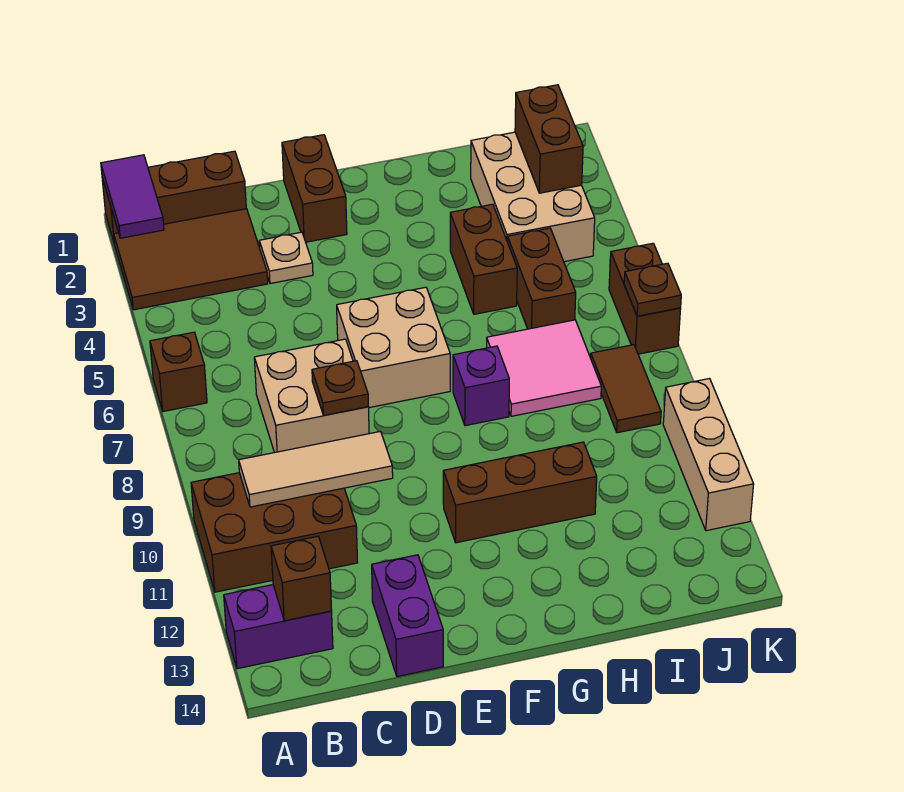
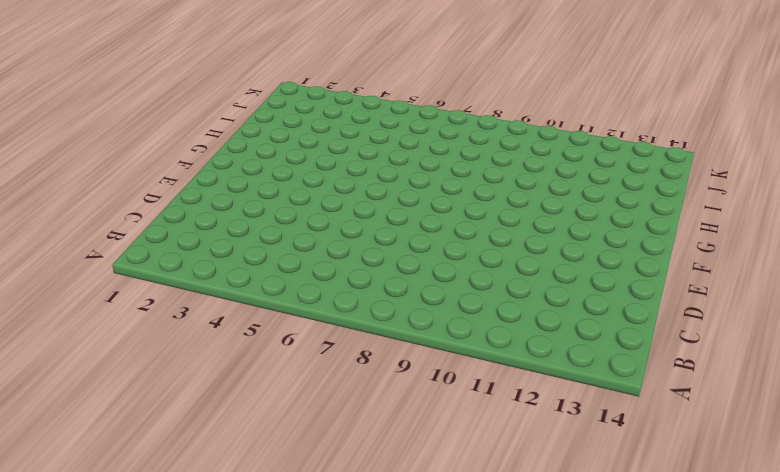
none -> brown 1x3 brick [102,151,246,244]
none -> brown 2x3 tile [114,209,268,310]
none -> brown 1x1 brick [150,332,207,411]

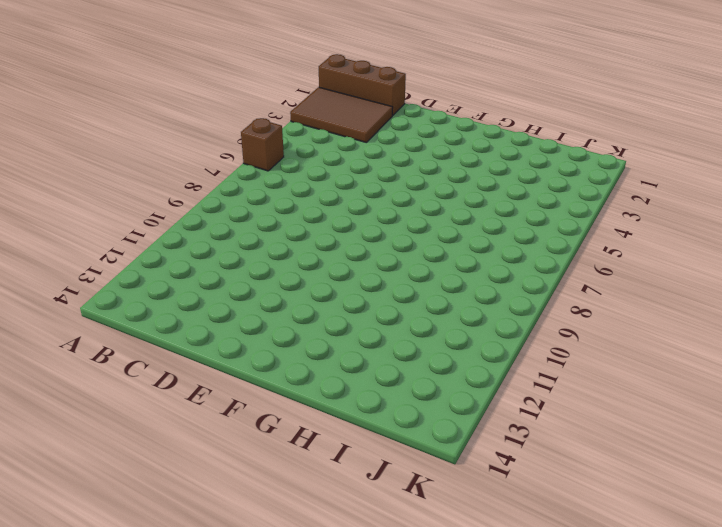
none -> brown 2x3 brick [191,473,358,592]
none -> purple 1x2 brick [224,585,333,669]
none -> tan 2x2 brick [254,339,369,453]

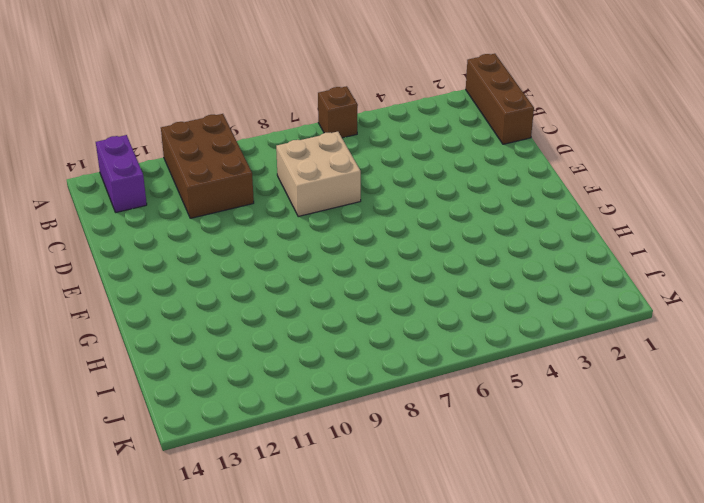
none -> brown 2x3 tile [114,209,268,310]
none -> tan 1x1 plate [259,232,313,284]
none -> purple 1x2 brick [372,555,443,676]

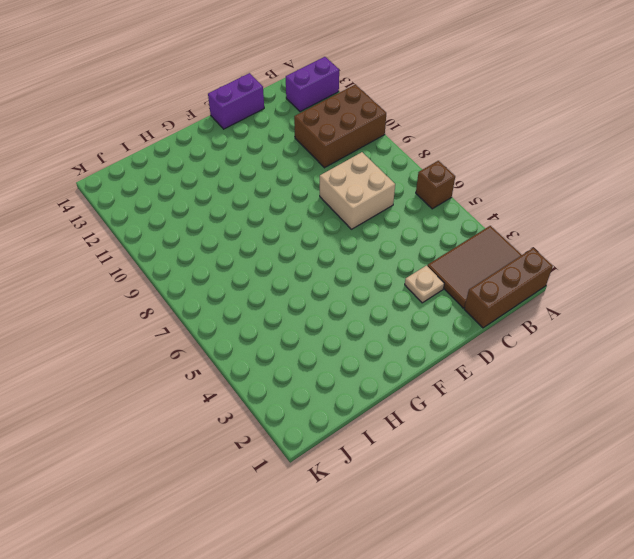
purple 1x2 brick [208,73,264,129] -> purple 1x2 brick turned to [372,555,443,676]
none -> brown 1x2 brick [282,135,347,242]
none -> tan 2x2 brick [337,287,450,408]
none -> brown 1x3 brick [443,442,597,543]

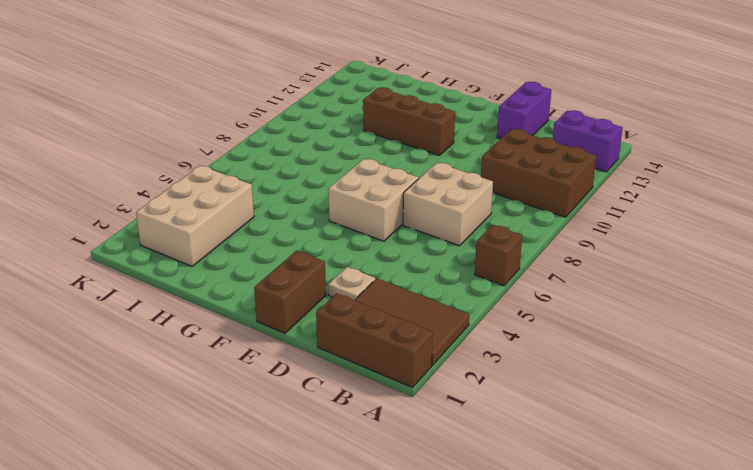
none -> purple 1x1 brick [453,346,509,426]
none -> brown 1x2 brick [450,204,517,314]
none -> pink 2x2 tile [487,320,601,416]

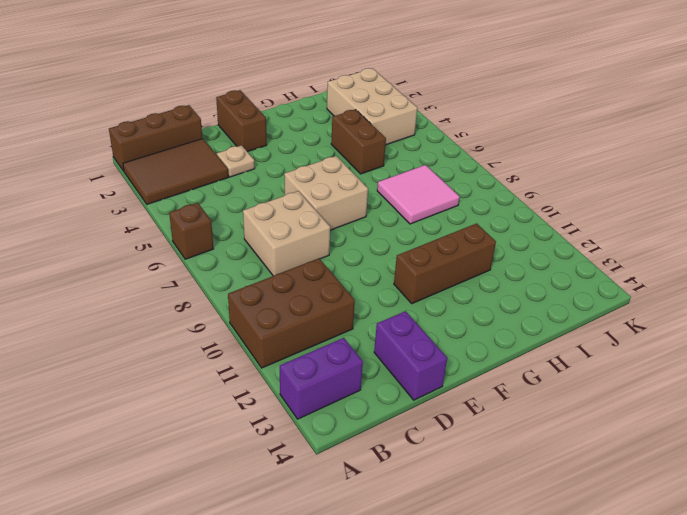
none -> purple 1x1 brick [453,346,509,426]
none -> brown 1x2 brick [507,228,576,329]
none -> brown 1x2 tile [591,345,661,433]

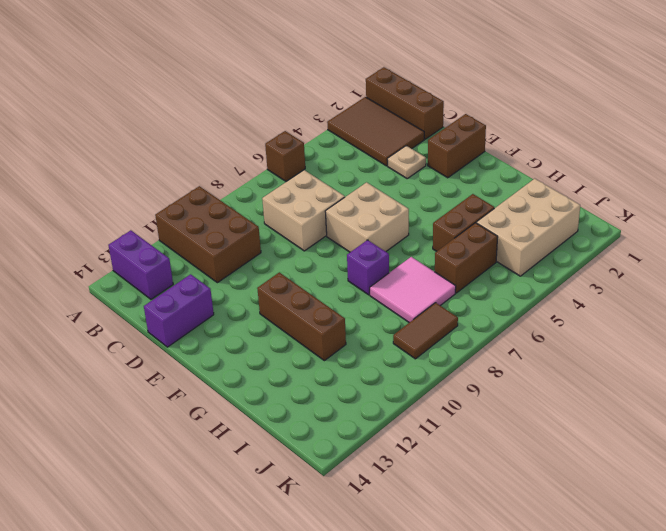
none -> brown 1x2 brick [609,243,681,354]
none -> tan 1x3 brick [663,379,754,531]
none -> purple 1x2 tile [101,155,164,238]

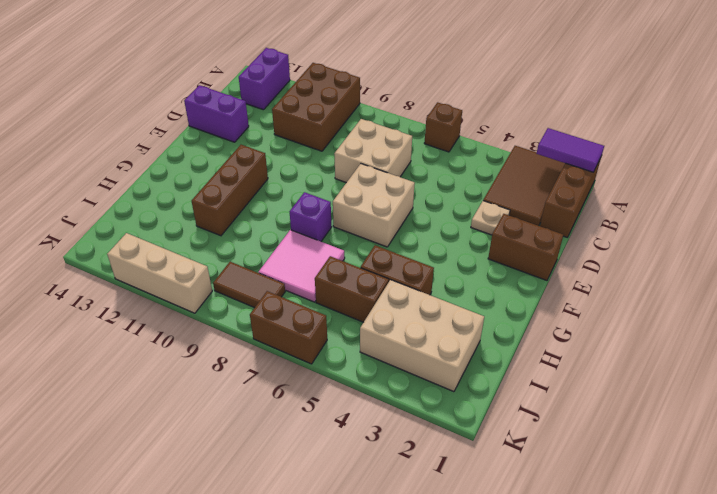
none -> tan 1x3 tile [239,431,393,507]
none -> brown 1x1 brick [271,536,332,621]
none -> brown 1x1 plate [312,361,368,415]

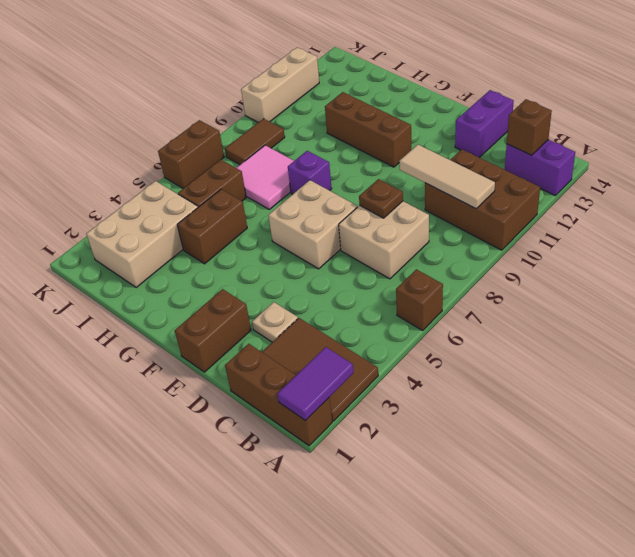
none -> brown 1x2 brick [515,85,583,193]
none -> brown 1x1 plate [624,263,681,316]

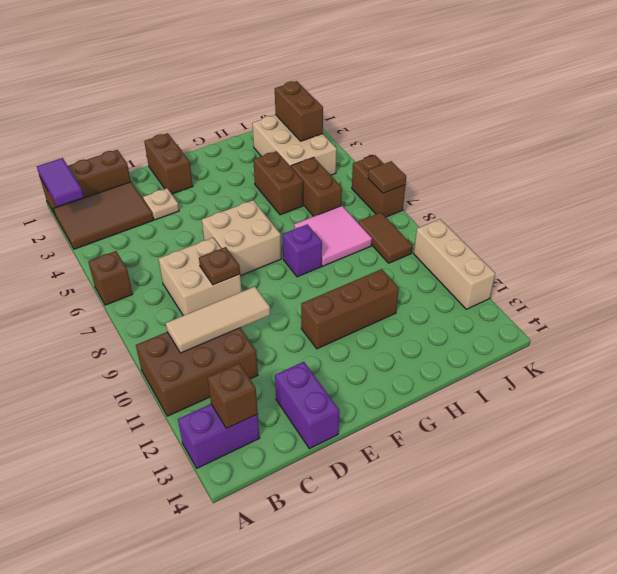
brown 1x1 tile [368,161,406,193] -> brown 1x1 plate [624,263,681,316]

